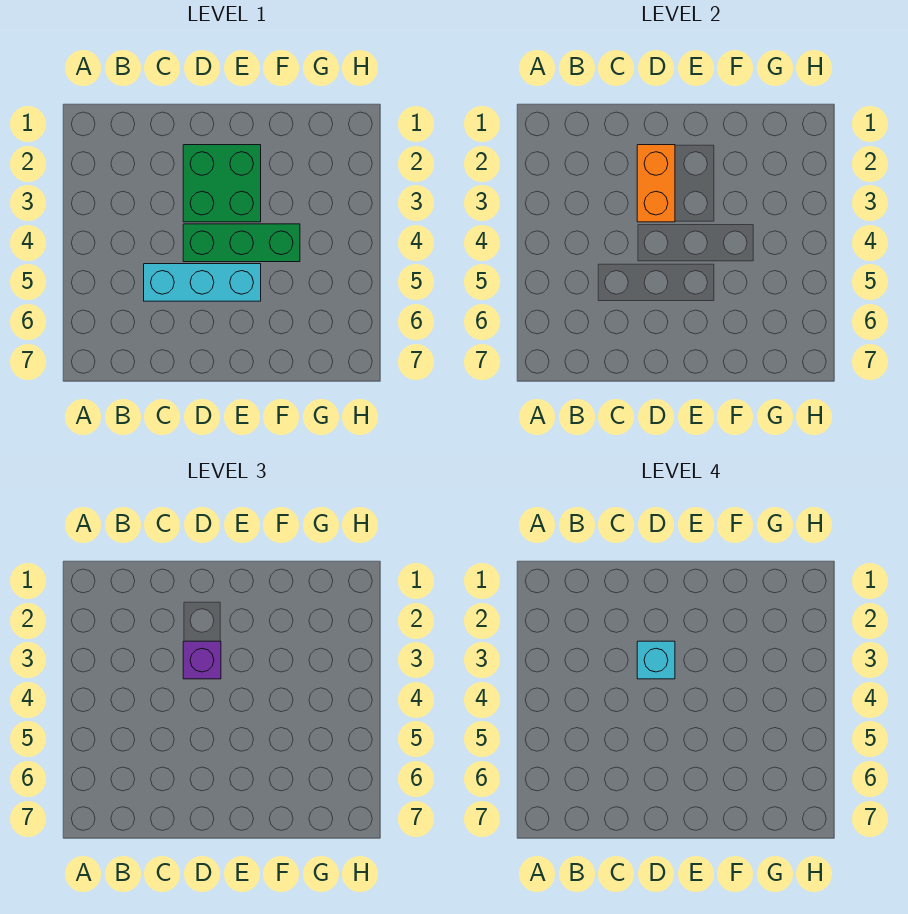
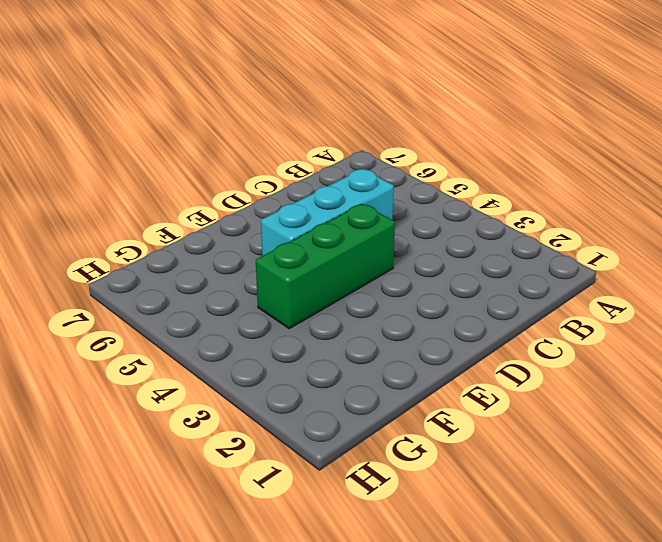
none -> green 2x2 brick [183,145,261,222]
none -> orange 1x2 brick [637,145,675,222]

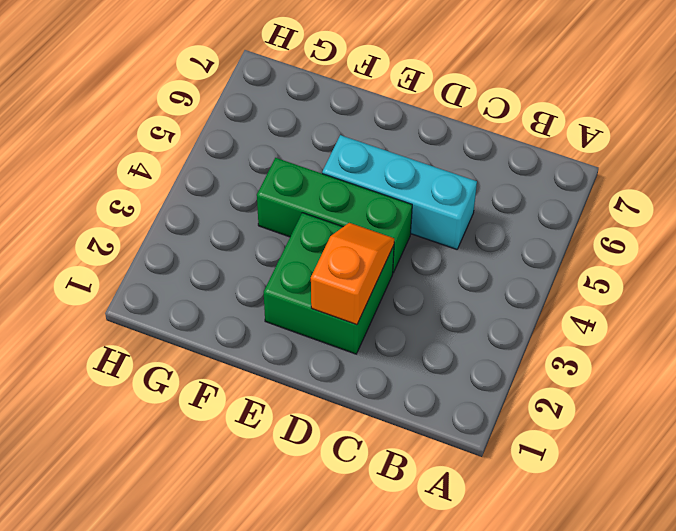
orange 1x2 slope [311,223,394,325] -> orange 1x2 brick [637,145,675,222]
none -> purple 1x1 brick [183,641,221,679]
none -> cyan 1x1 brick [637,641,675,679]

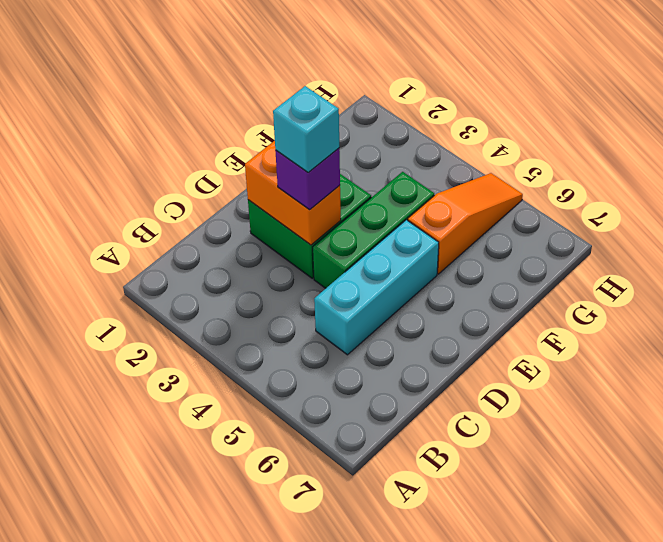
orange 1x3 slope [408,173,523,274] -> none

